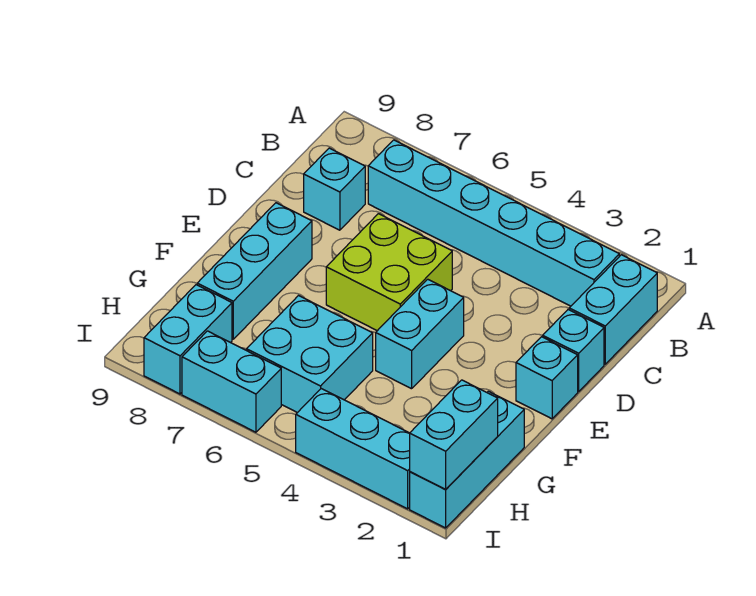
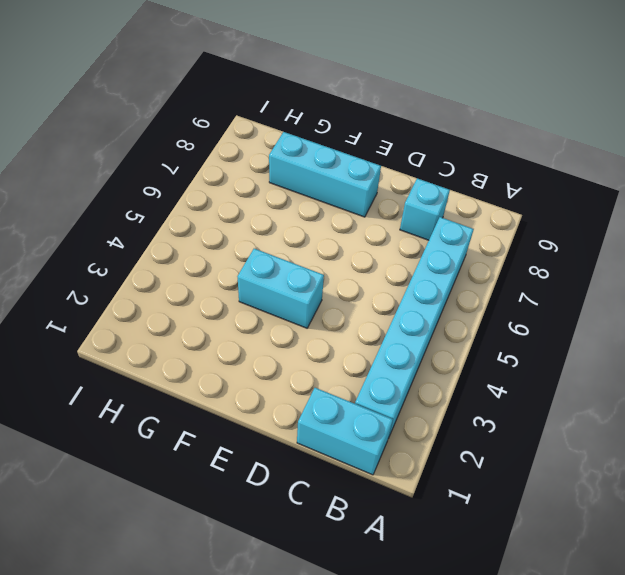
none -> cyan 1x1 brick [543,310,604,391]
none -> lime 2x2 brick [326,214,452,331]
none -> cyan 1x1 brick [516,337,578,419]

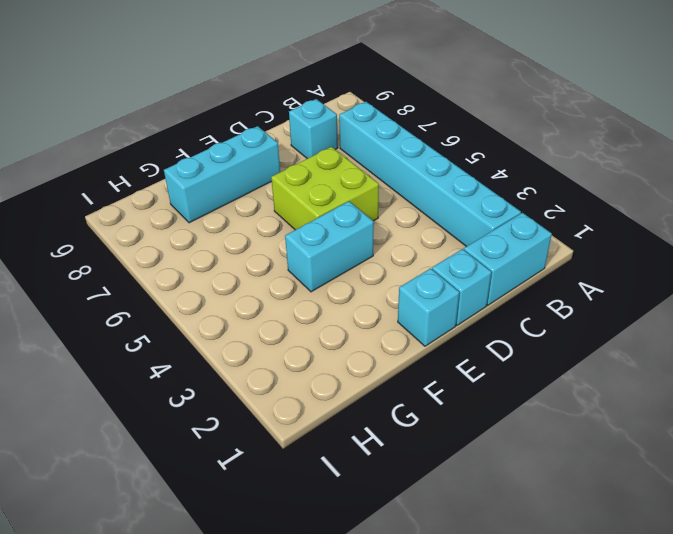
none -> cyan 1x3 brick [410,391,524,528]
none -> cyan 2x2 brick [247,296,373,413]
none -> cyan 1x2 brick [144,285,232,394]

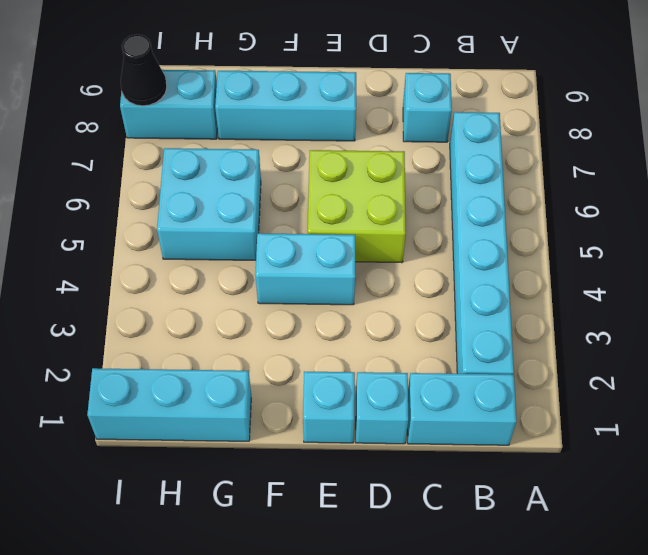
black 1x1 cone [121,34,167,106] -> none
none -> cyan 1x3 brick [296,389,410,509]
none -> cyan 1x2 brick [182,331,281,432]
none -> cyan 1x2 brick [410,380,498,489]

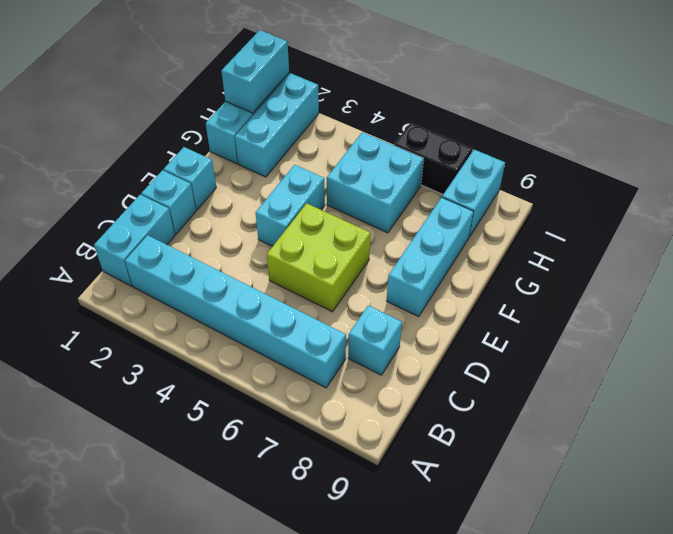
cyan 1x3 brick [235,73,319,177] -> cyan 1x3 brick turned to [296,389,410,509]
black 1x2 brick [394,123,472,194] -> cyan 1x2 brick [182,331,281,432]

